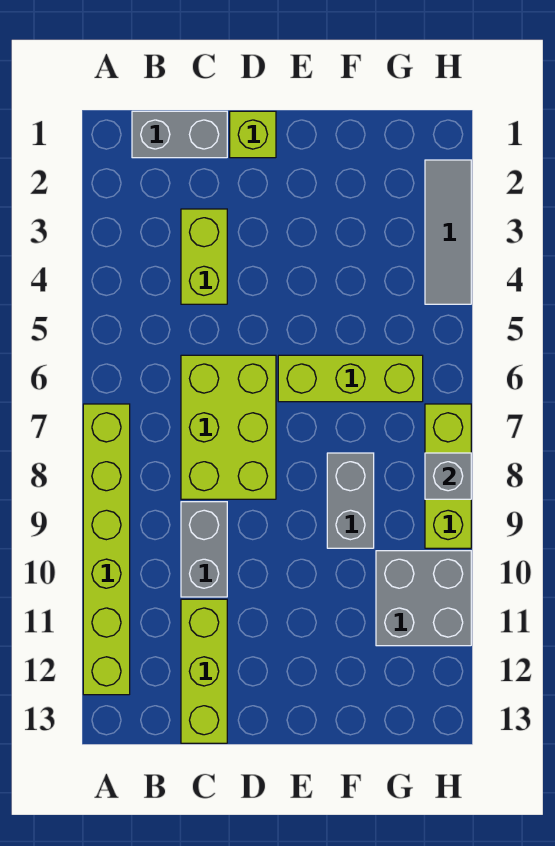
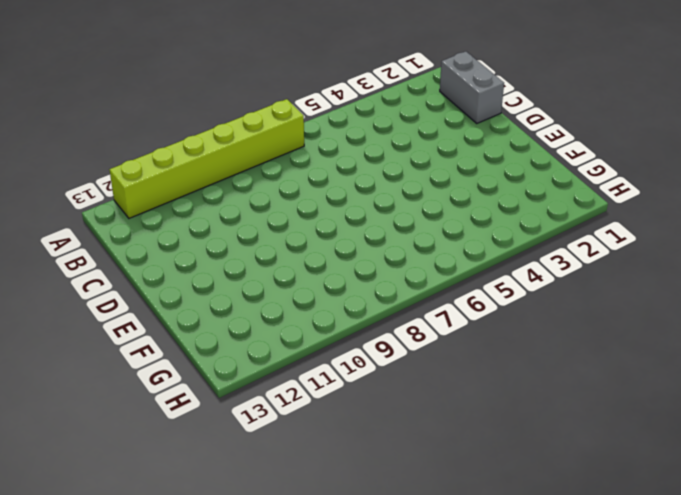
none -> lime 1x2 brick [181,209,227,304]
none -> lime 2x3 brick [181,355,276,499]
none -> grey 1x2 brick [181,502,227,597]

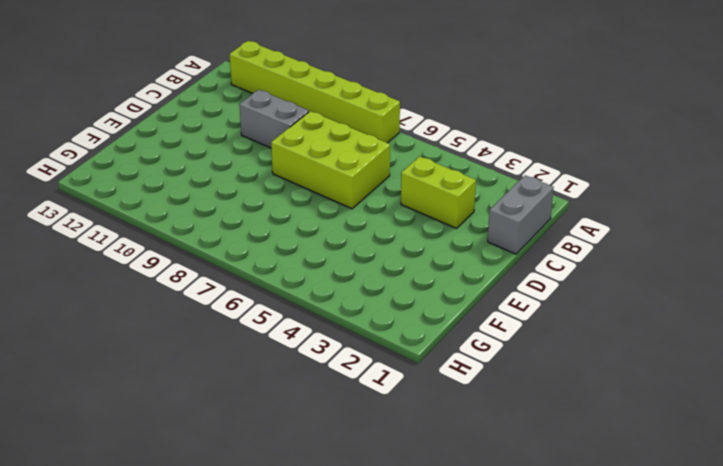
none -> lime 1x3 brick [181,599,227,743]
none -> lime 1x1 brick [230,111,276,158]
none -> lime 1x3 brick [278,355,423,402]

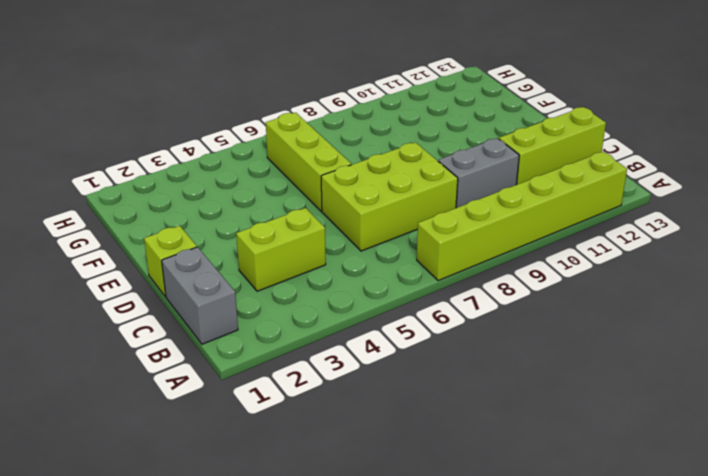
none -> grey 1x2 brick [327,453,374,548]
none -> grey 2x2 brick [376,551,471,646]
none -> grey 1x3 tile [425,160,471,304]

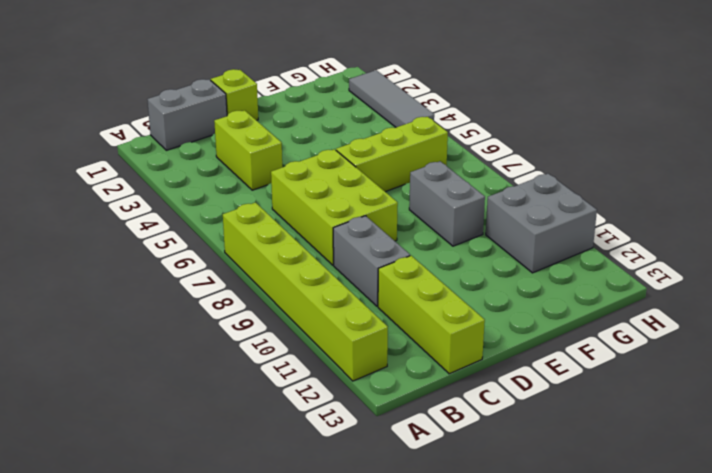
none -> lime 1x3 brick [425,404,471,548]
none -> grey 1x1 brick [425,453,471,499]

